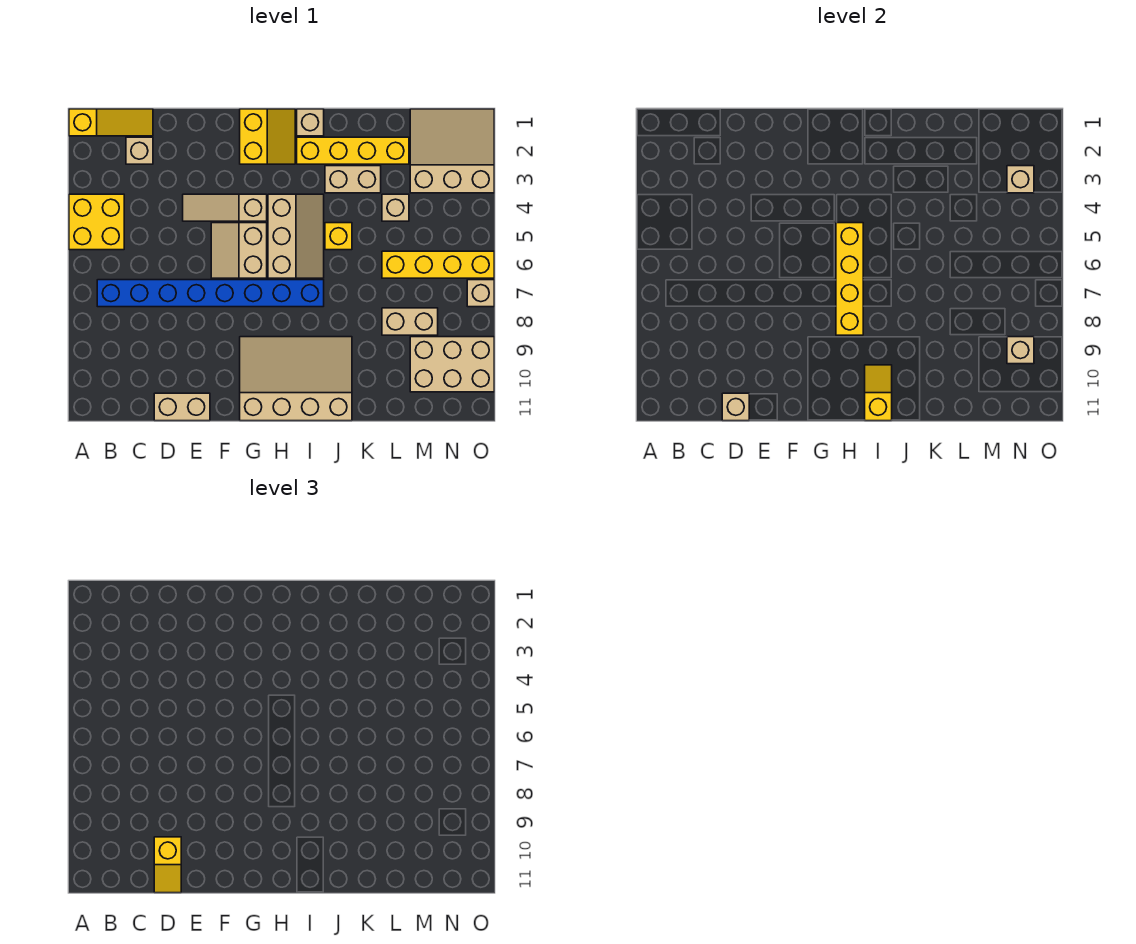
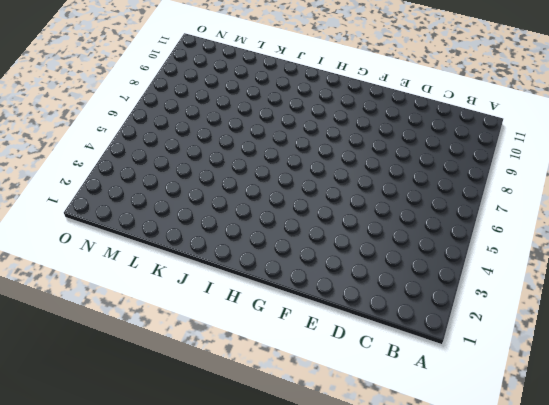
none -> yellow 1x3 slope [69,109,153,136]
none -> yellow 2x2 brick [69,194,124,250]
none -> blue 1x8 brick [97,280,324,307]

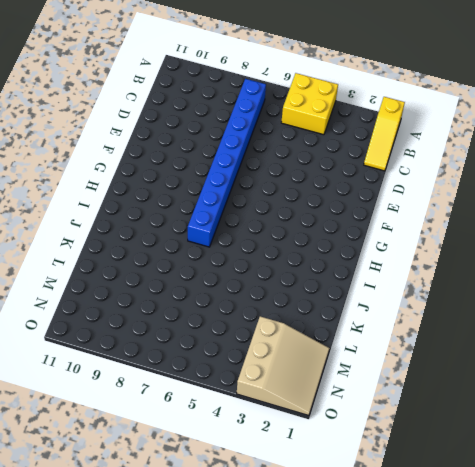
none -> tan 1x1 brick [126,137,153,164]
none -> tan 1x2 brick [154,393,210,421]
none -> tan 1x3 slope [183,194,267,221]

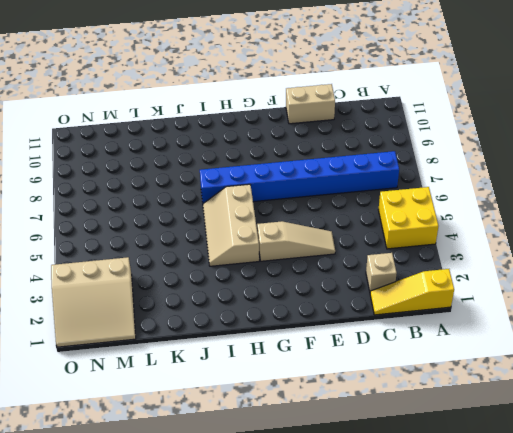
none -> tan 2x2 slope [211,223,267,278]
none -> yellow 2x2 slope [240,109,295,164]
none -> tan 3x4 slope [240,337,352,421]

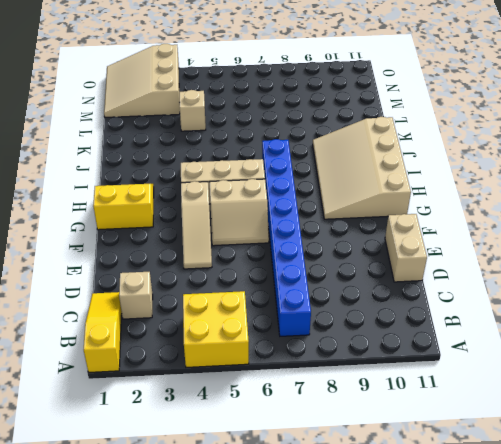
none -> tan 1x1 brick [297,109,324,136]
none -> yellow 1x4 brick [297,137,409,164]
none -> tan 1x2 brick [325,166,381,193]

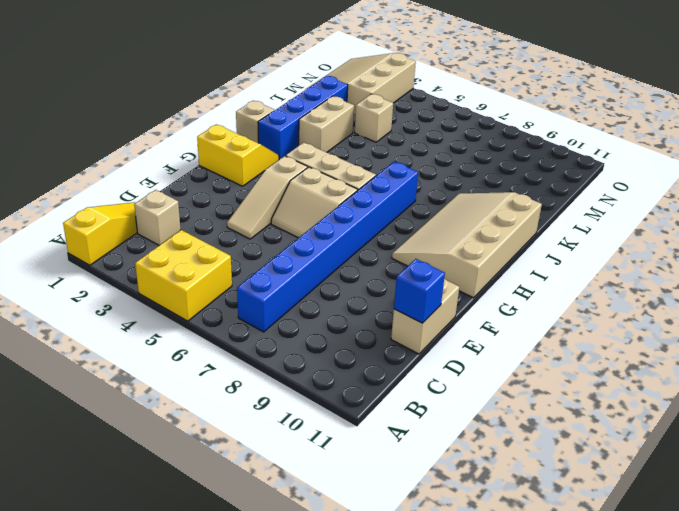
blue 1x1 brick [394,259,445,323] -> tan 1x1 brick [722,393,749,421]
blue 1x4 brick [258,76,348,159] -> yellow 1x4 brick [297,137,409,164]
none -> yellow 1x1 brick [325,223,352,250]
none -> yellow 1x4 brick [382,251,494,278]
none -> tan 1x2 brick [382,308,438,335]

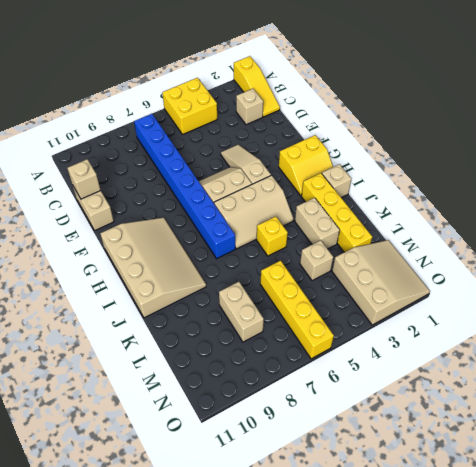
none -> tan 2x3 brick [410,337,494,392]
none -> tan 1x1 brick [467,280,494,307]
none -> yellow 1x4 brick [836,223,863,335]

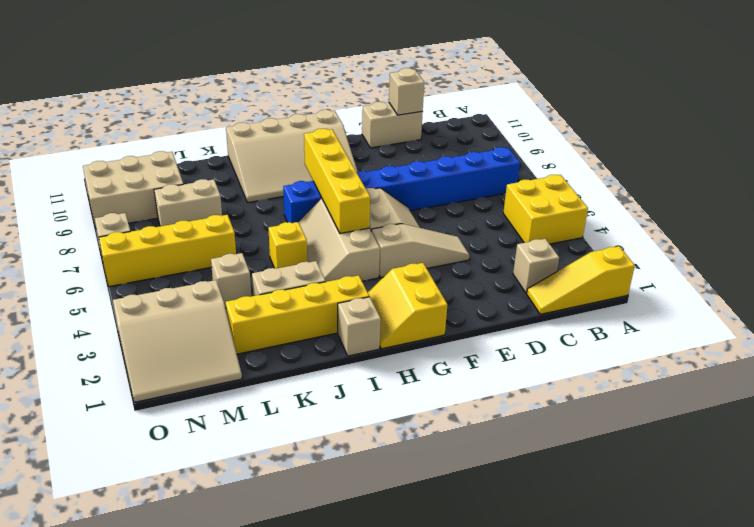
none -> yellow 1x2 slope [865,365,892,421]
none -> tan 1x1 brick [1007,166,1034,193]
none -> tan 1x1 brick [1007,337,1034,364]

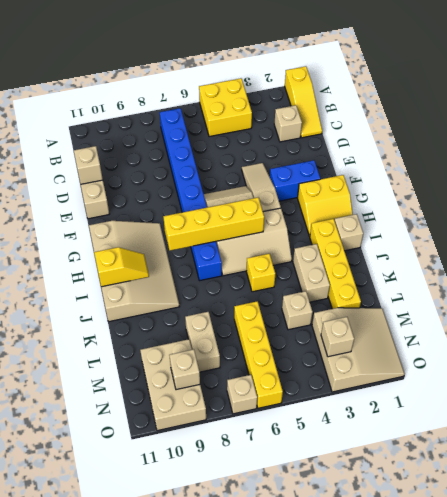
blue 1x2 brick [270,160,320,201] -> none
none -> yellow 1x2 slope [154,837,181,893]

